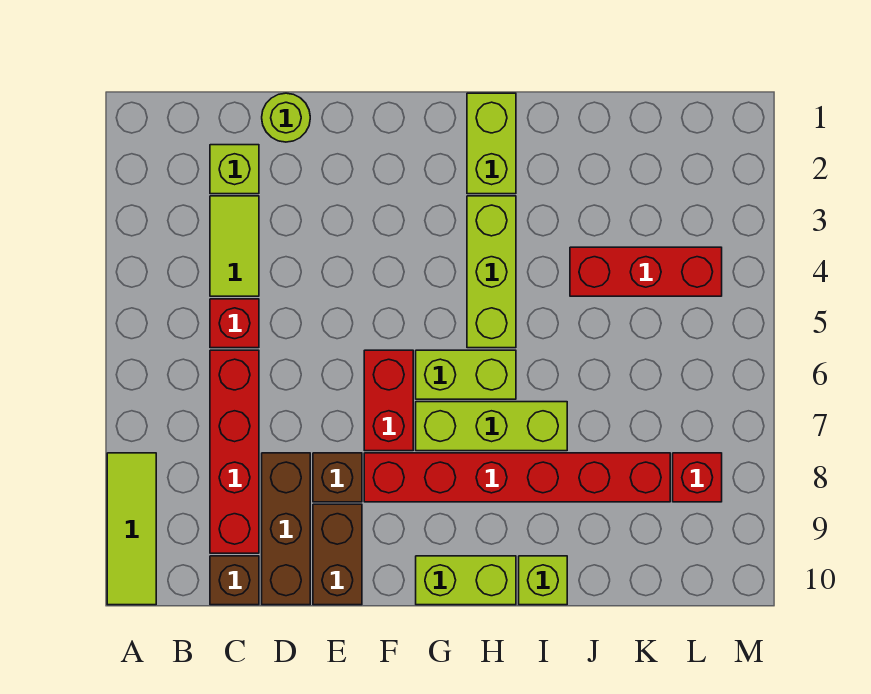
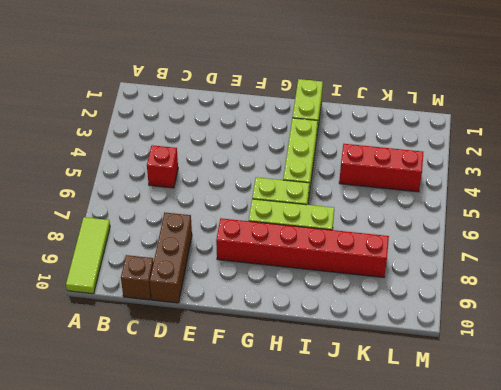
none -> lime 1x1 brick [210,145,259,194]
none -> lime 1x2 tile [210,196,259,296]
none -> red 1x4 brick [210,350,259,553]

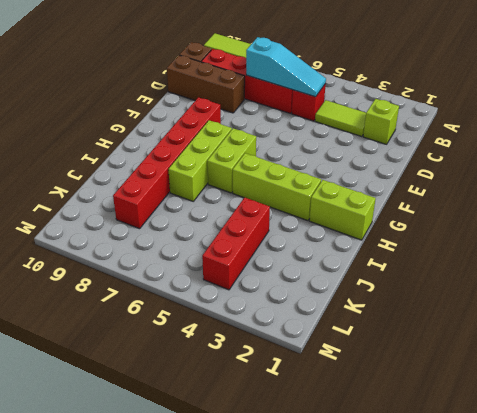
cyan 1x3 slope [246,37,326,97] -> none
none -> lime 1x1 round brick [262,93,310,142]
none -> brown 1x1 brick [313,453,362,502]
none -> brown 1x2 brick [313,504,362,605]

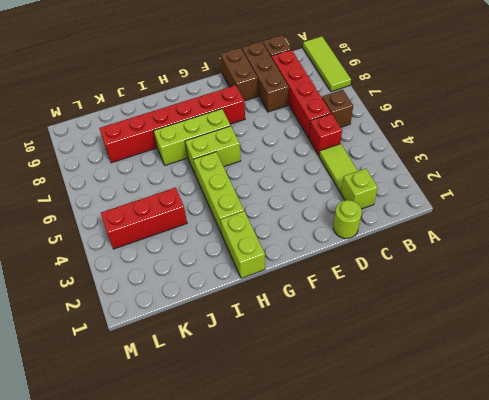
brown 1x1 brick [322,90,353,127] -> brown 1x1 brick moved to [313,453,362,502]
none -> red 1x2 brick [364,350,413,451]
none -> lime 1x2 brick [416,556,516,605]
none -> lime 1x1 brick [519,556,567,605]

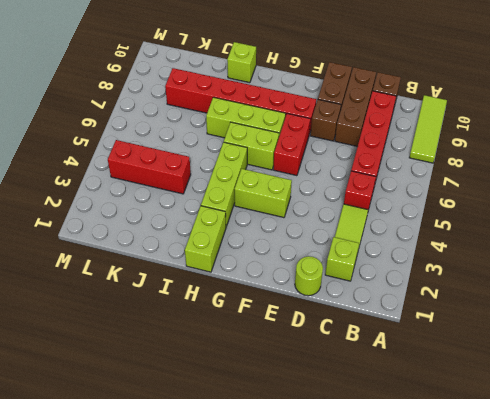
lime 1x2 brick [235,169,292,218] -> lime 1x2 brick moved to [416,556,516,605]
none -> red 1x1 brick [673,453,722,502]

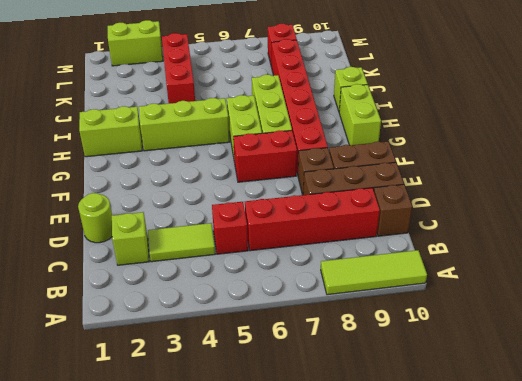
lime 1x2 brick [108,20,163,66] -> none

